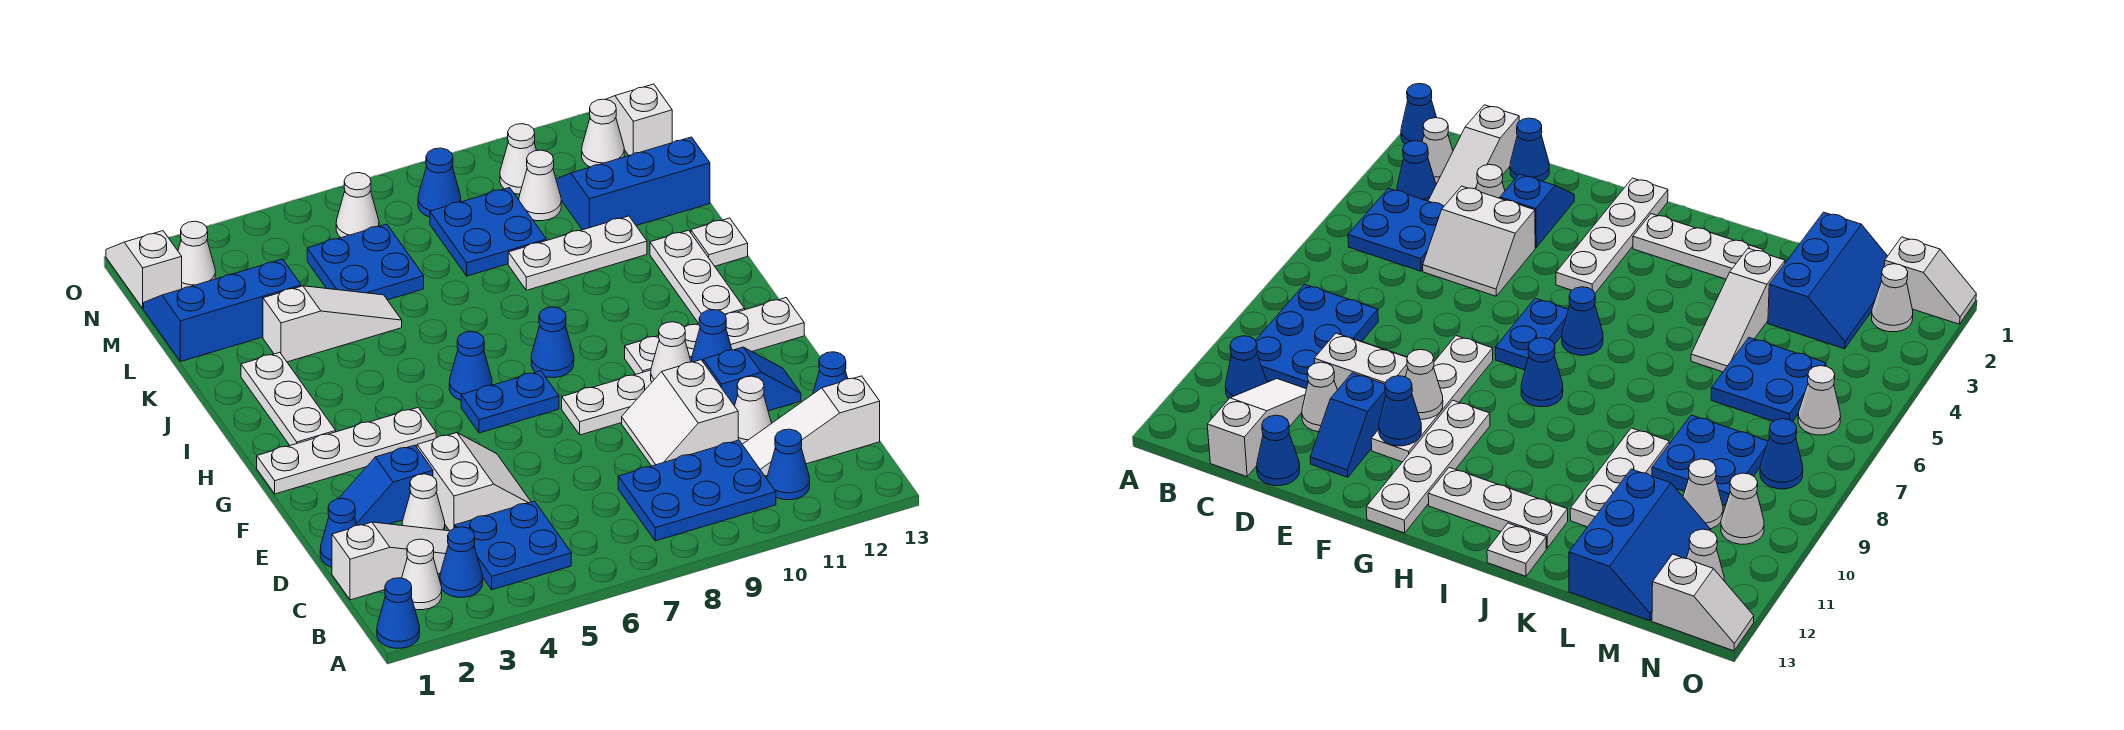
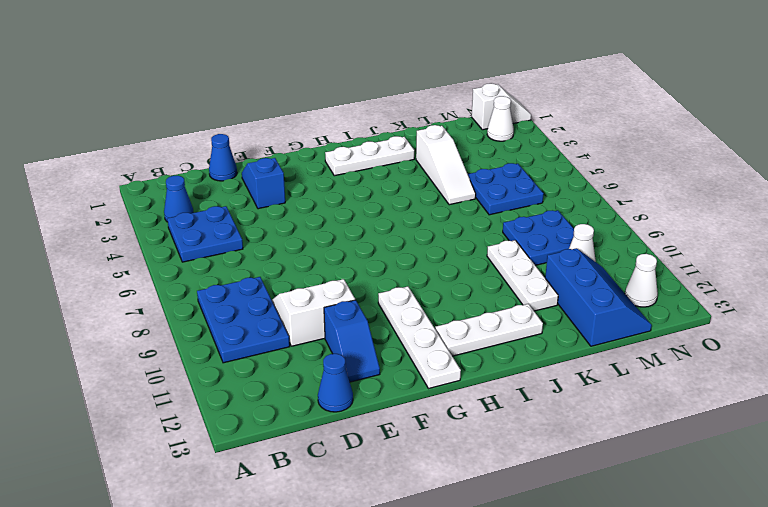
none -> blue 1x1 cone [377,578,420,648]
none -> white 1x1 cone [402,539,442,610]
none -> blue 1x1 cone [767,429,810,500]
none -> white 1x3 slope [332,522,450,600]

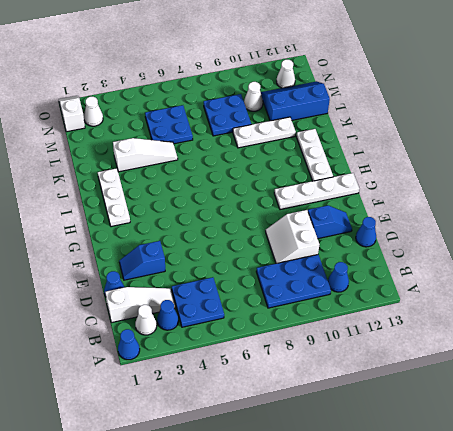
none -> white 1x3 slope [742,376,880,476]
none -> white 1x1 cone [402,474,445,530]
none -> white 2x2 slope [417,433,531,531]
none -> white 1x1 cone [735,376,772,444]

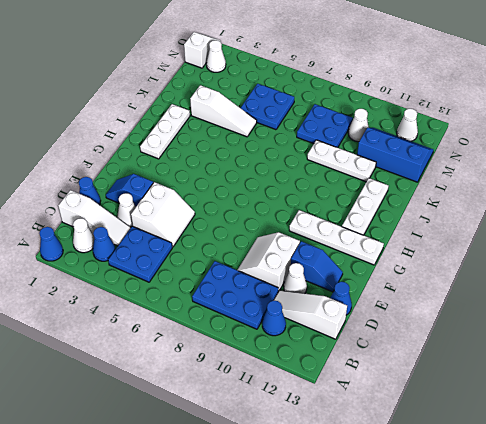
none -> white 1x4 plate [562,358,692,435]
none -> white 1x4 plate [257,408,436,494]
none -> blue 1x2 plate [461,371,559,433]
none -> blue 1x1 cone [449,331,492,400]

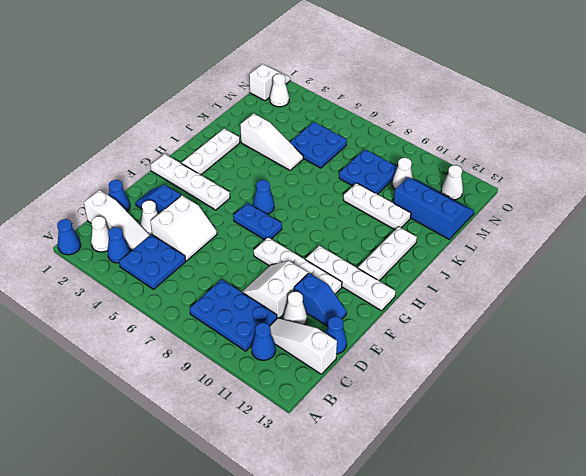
none -> blue 1x1 cone [531,307,574,378]
none -> white 1x1 plate [691,218,748,266]
none -> blue 2x3 slope [144,259,301,362]
none -> white 1x1 cone [336,173,379,238]

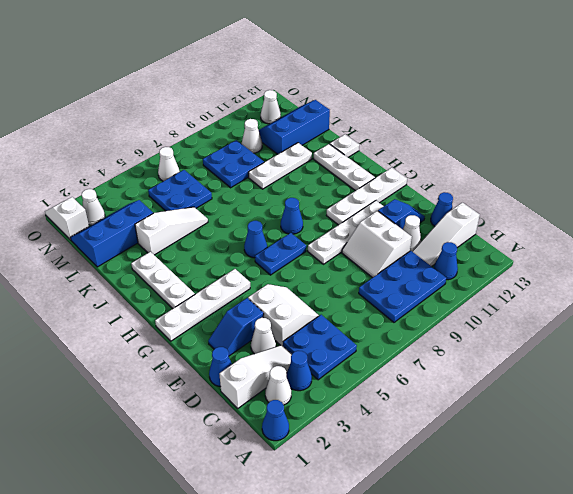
none -> blue 1x1 cone [418,148,461,217]
none -> white 1x1 cone [500,124,537,194]
none -> white 1x2 slope [606,84,672,156]
none -> white 1x1 cone [651,322,691,382]

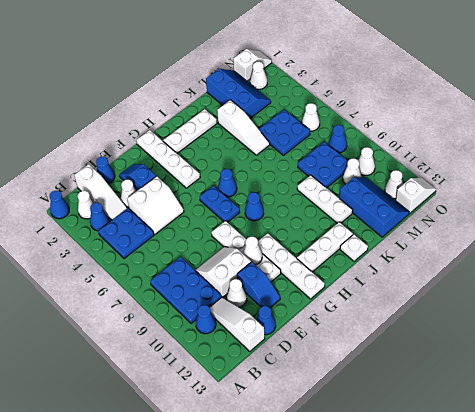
none -> blue 1x1 cone [692,310,732,362]

